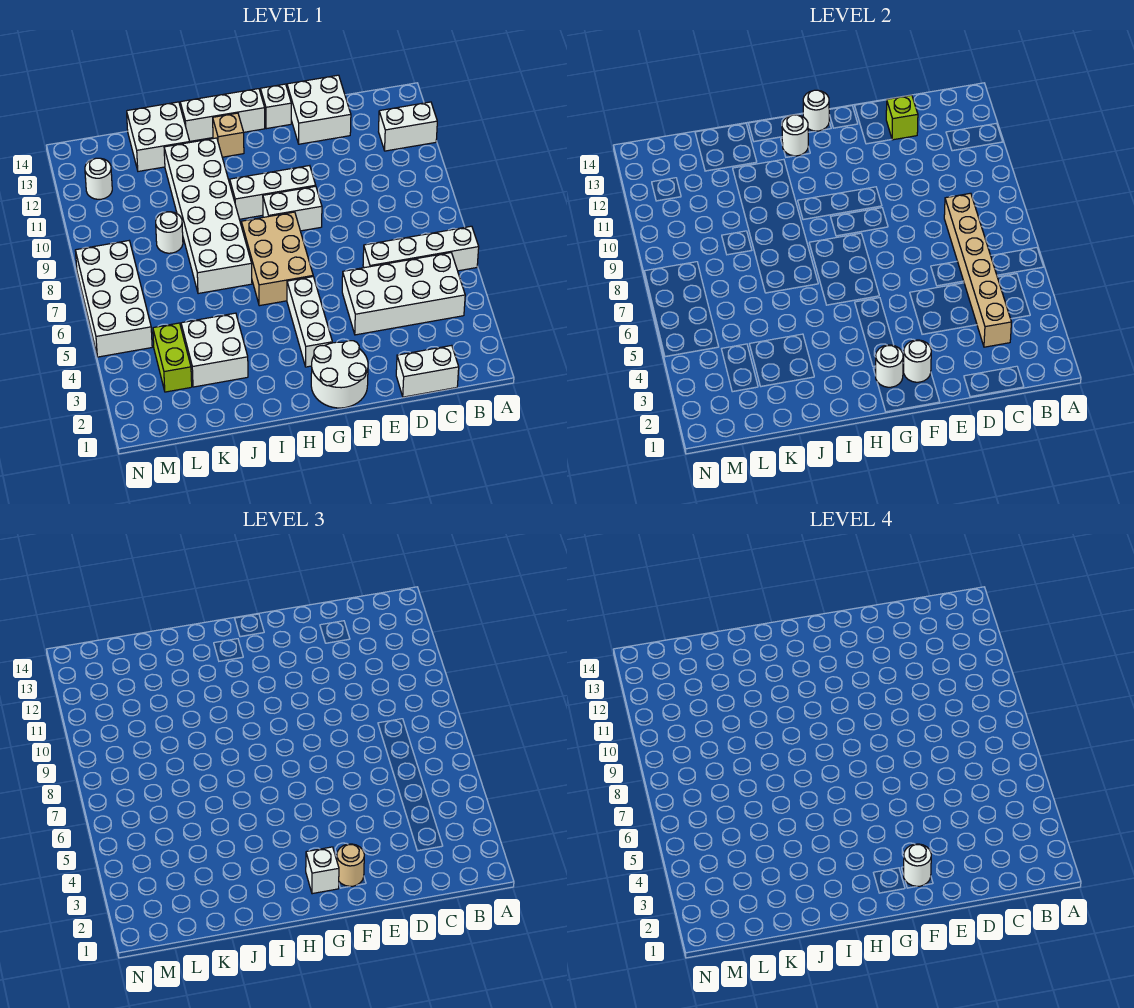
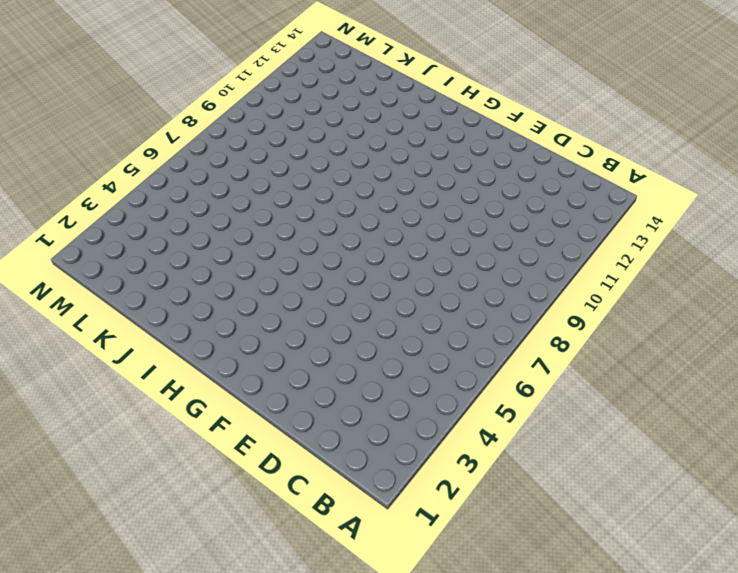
none -> white 1x4 brick [363,226,479,271]
none -> white 1x2 brick [379,102,437,151]
none -> white 2x4 brick [342,253,465,335]

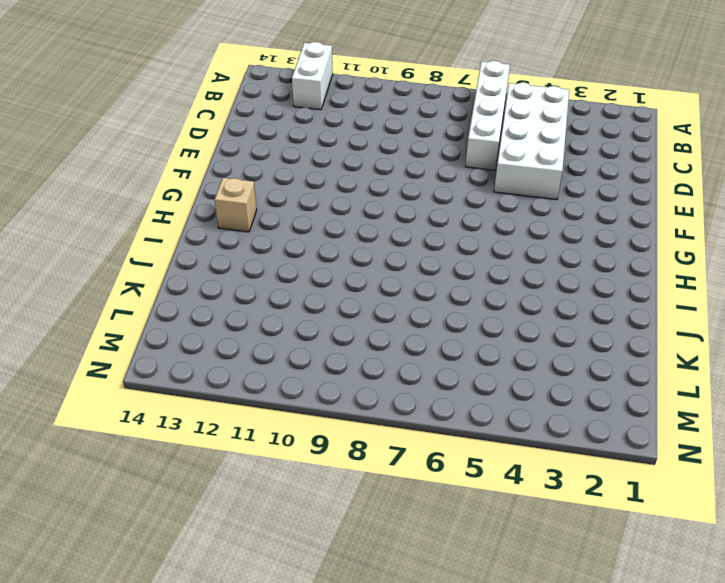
none -> white 1x2 brick [396,345,459,397]
none -> white 2x2 brick [287,75,351,144]
none -> white 2x2 round brick [311,341,368,408]

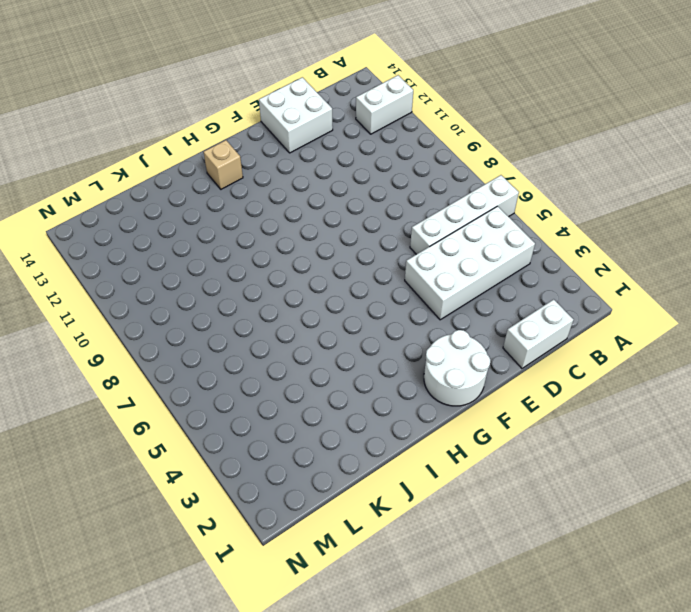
none -> white 1x2 brick [263,186,322,231]
none -> white 1x3 brick [230,166,316,219]
none -> white 1x1 brick [260,84,291,129]

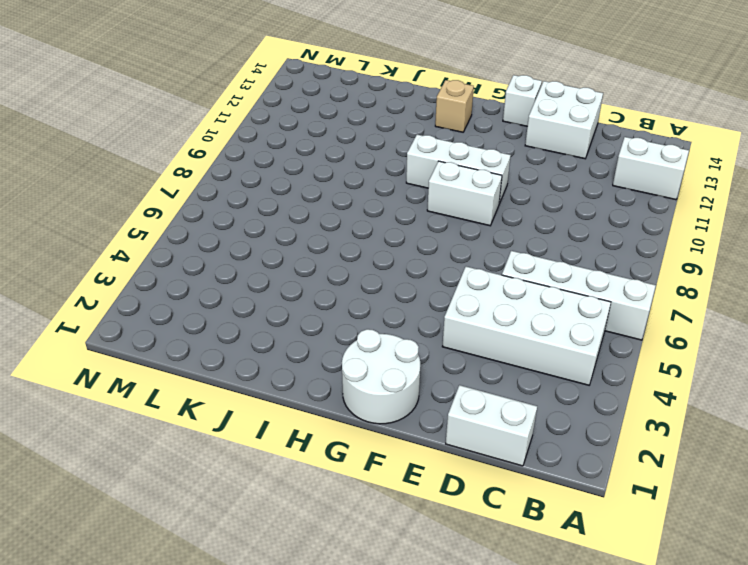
none -> white 1x3 brick [287,277,332,367]
none -> tan 2x3 brick [241,212,313,306]
none -> white 1x3 brick [180,89,265,141]

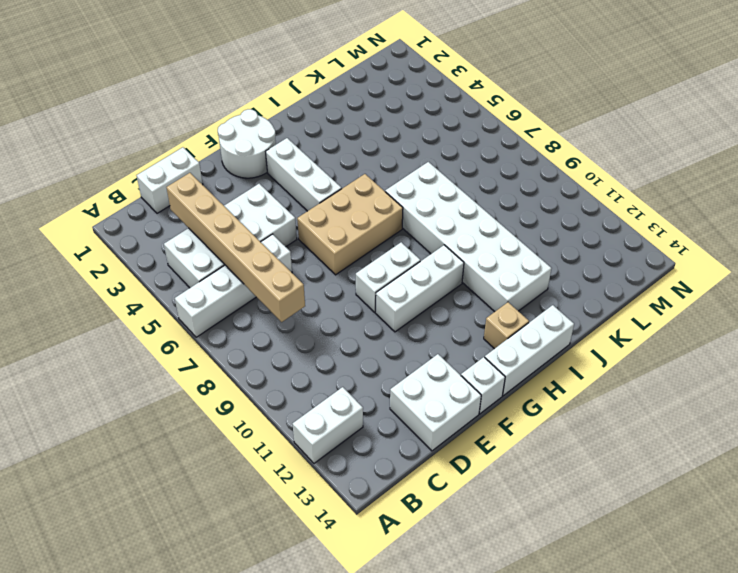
tan 2x3 brick [297,174,403,275] -> tan 2x3 brick turned to [241,212,313,306]
none -> white 2x2 brick [181,313,248,387]
none -> white 2x2 brick [127,102,190,171]
none -> white 1x1 round brick [156,212,183,253]

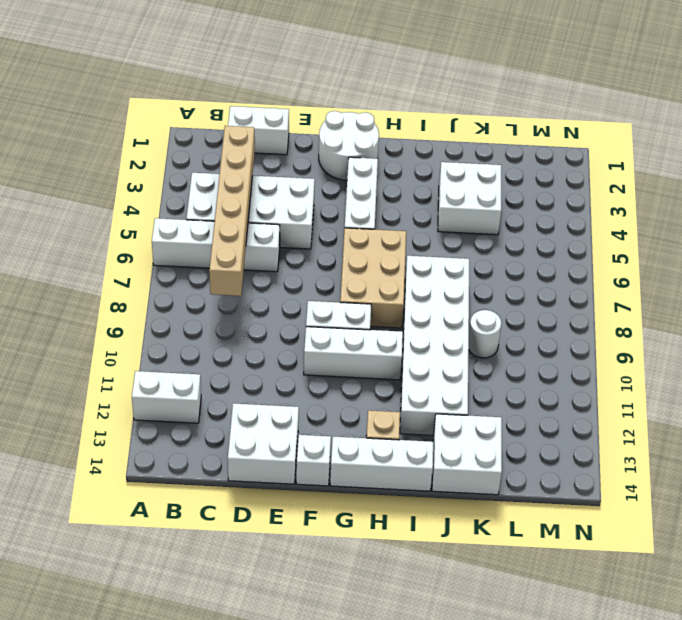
none -> lime 1x2 brick [153,323,192,392]
none -> white 2x4 brick [75,241,152,357]
none -> white 1x1 round brick [85,158,112,199]

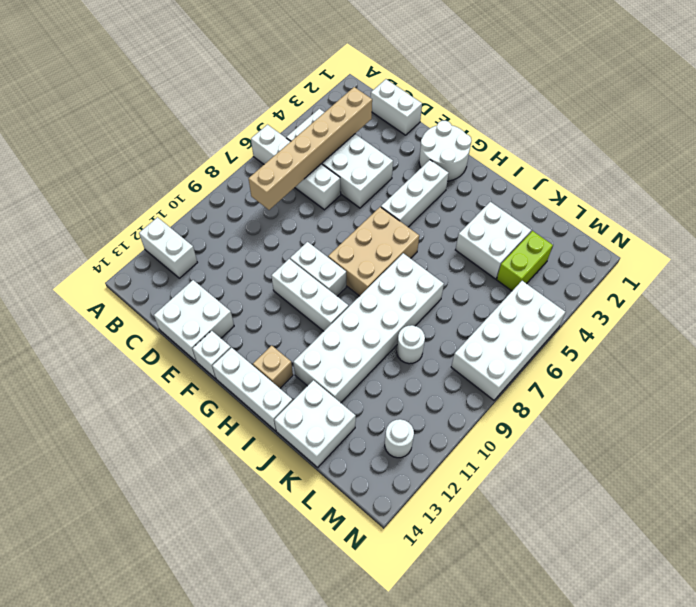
none -> lime 1x1 brick [886,95,918,140]
none -> white 1x1 round brick [904,340,931,382]
none -> white 1x1 round brick [876,345,903,387]

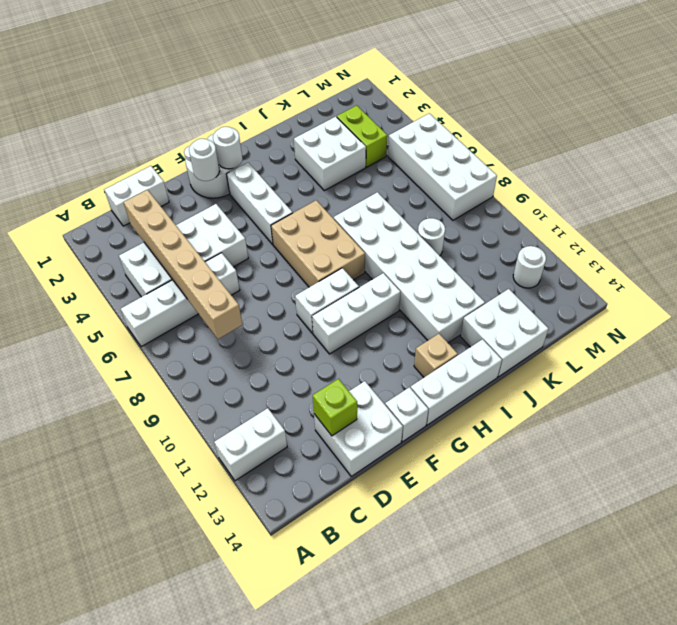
none -> white 1x1 round brick [803,90,829,131]
none -> white 1x1 round brick [782,115,808,156]
none -> tan 1x1 round brick [337,844,364,886]

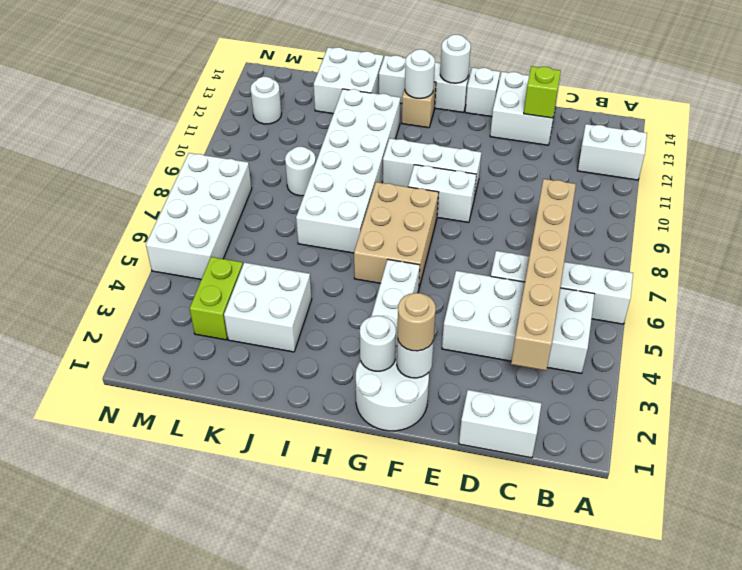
none -> white 1x1 brick [306,847,339,894]
none -> white 1x1 round brick [904,844,931,886]

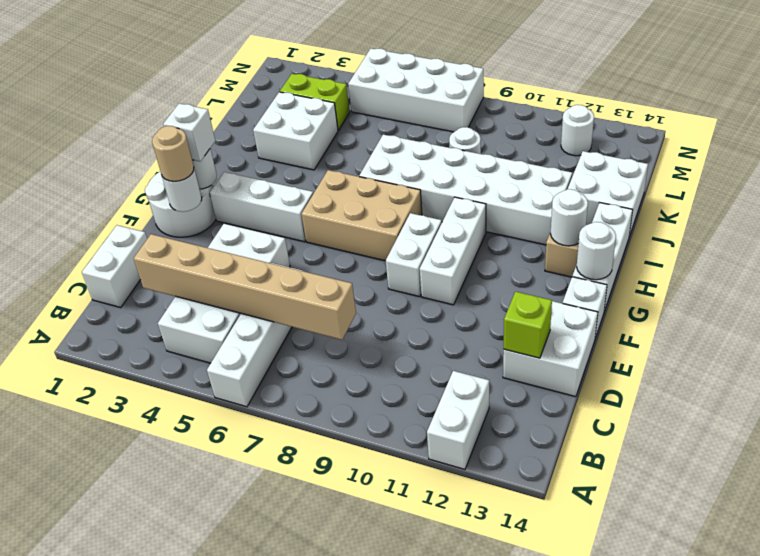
none -> white 1x1 round brick [904,844,931,886]

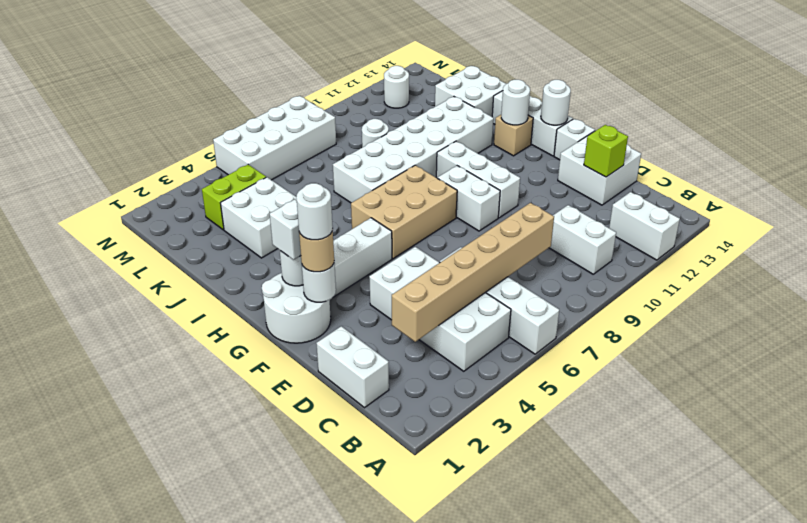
white 1x2 brick [549,205,616,274] -> none

